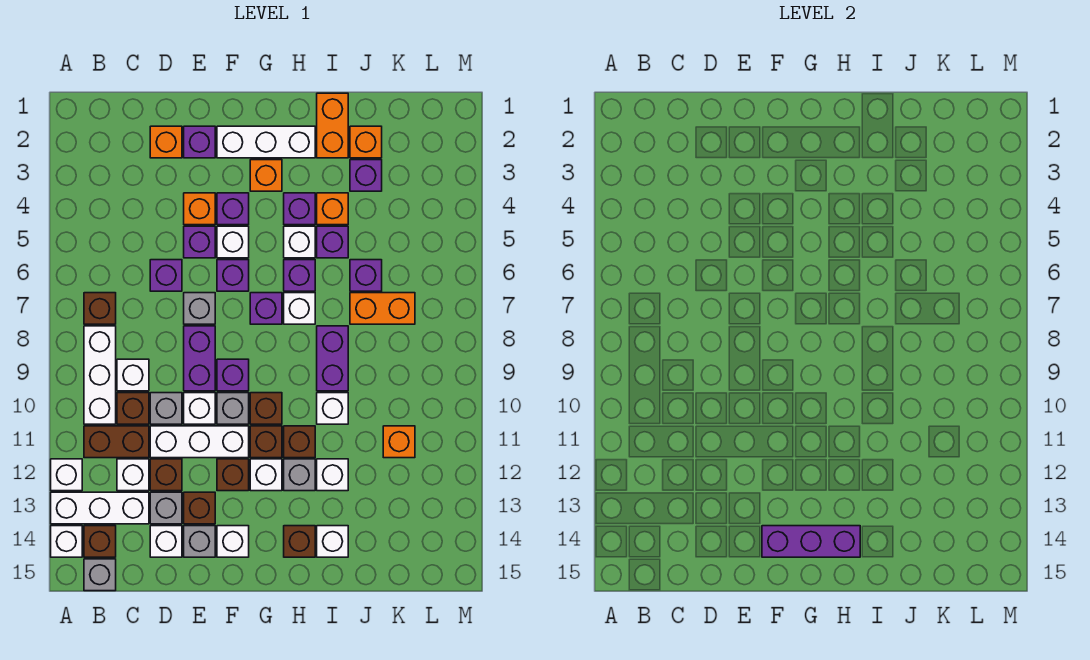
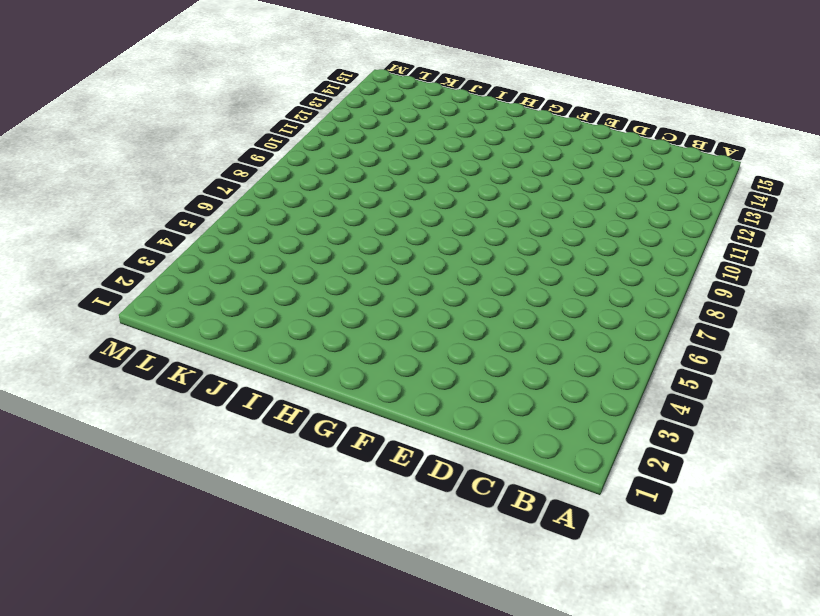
none -> white 1x1 brick [51,459,82,491]
none -> white 1x3 brick [51,492,149,524]
none -> white 1x1 brick [51,526,82,557]
none -> brown 1x1 brick [84,293,116,324]

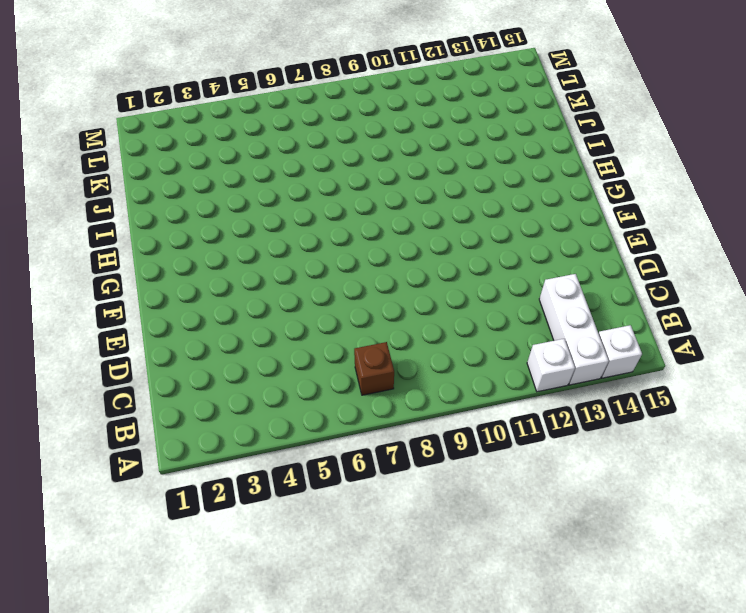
none -> white 1x3 brick [84,326,116,424]
none -> brown 1x2 brick [84,426,149,458]
none -> brown 1x1 brick [84,526,116,557]
none -> grey 1x1 brick [84,559,116,591]

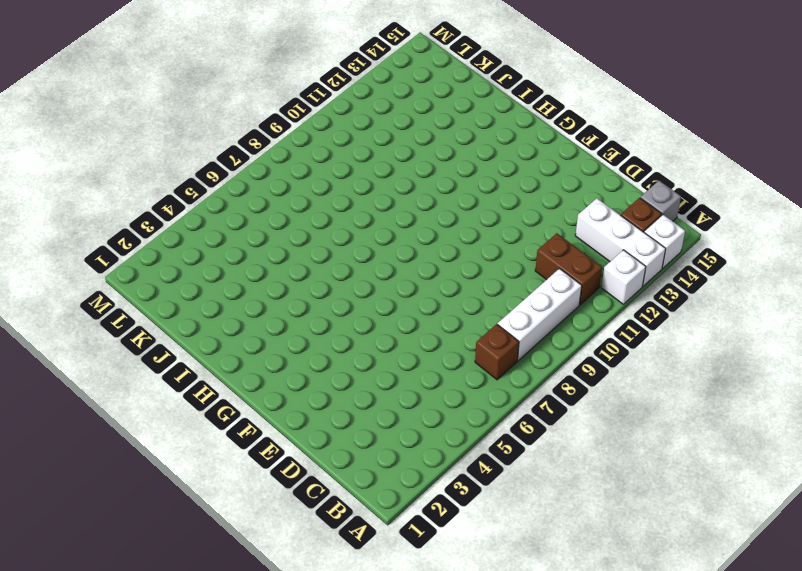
none -> white 1x1 brick [117,359,149,391]
none -> brown 1x1 brick [117,393,149,424]
none -> white 1x1 brick [117,459,149,491]
none -> orange 1x1 brick [150,126,182,158]

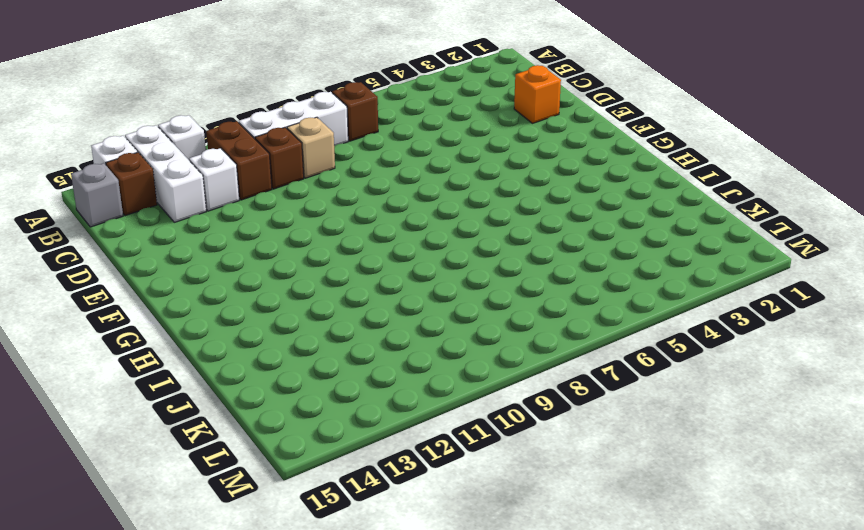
tan 1x1 brick [287,117,335,178] -> white 1x1 brick [117,359,149,391]
none -> purple 1x1 brick [150,260,182,291]
none -> grey 1x1 brick [150,393,182,424]
none -> white 1x3 brick [150,426,249,458]
none -> brown 1x1 brick [150,459,182,491]

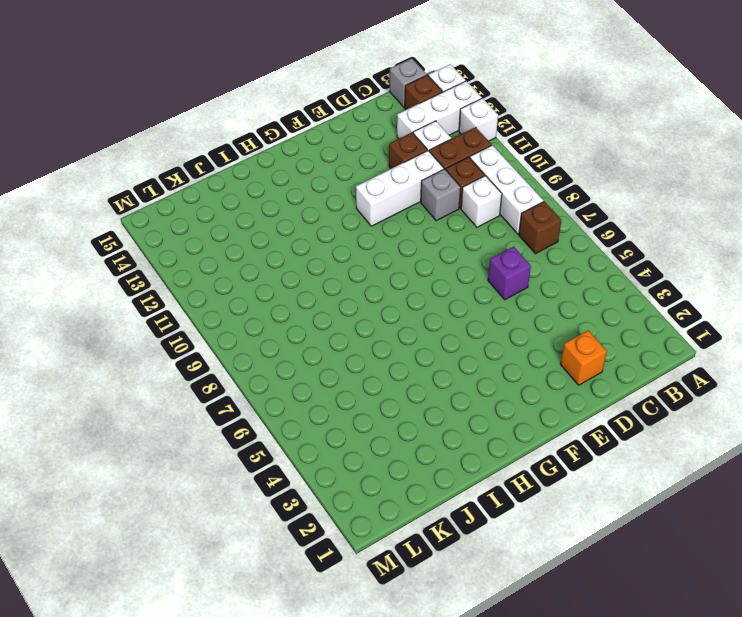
none -> grey 1x1 brick [150,492,182,524]
none -> white 1x1 brick [150,526,182,557]
none -> purple 1x1 brick [184,126,215,158]
none -> orange 1x1 brick [184,193,215,225]

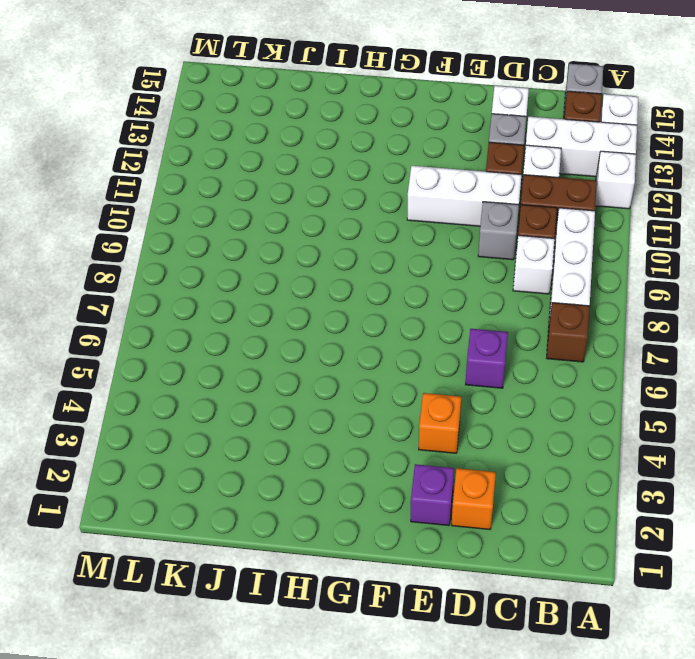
none -> purple 1x1 brick [184,226,215,258]
none -> grey 1x1 brick [184,293,215,324]
none -> purple 1x2 brick [184,326,215,391]
none -> white 1x1 brick [184,393,215,424]

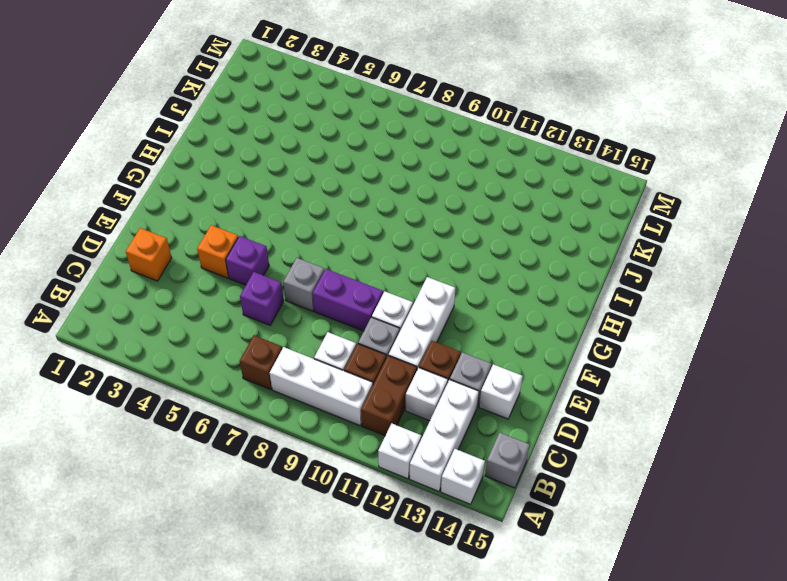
none -> brown 1x1 brick [84,526,116,557]
none -> purple 1x1 brick [184,126,215,158]
none -> brown 1x1 brick [184,492,215,524]
none -> grey 1x1 brick [184,526,215,557]

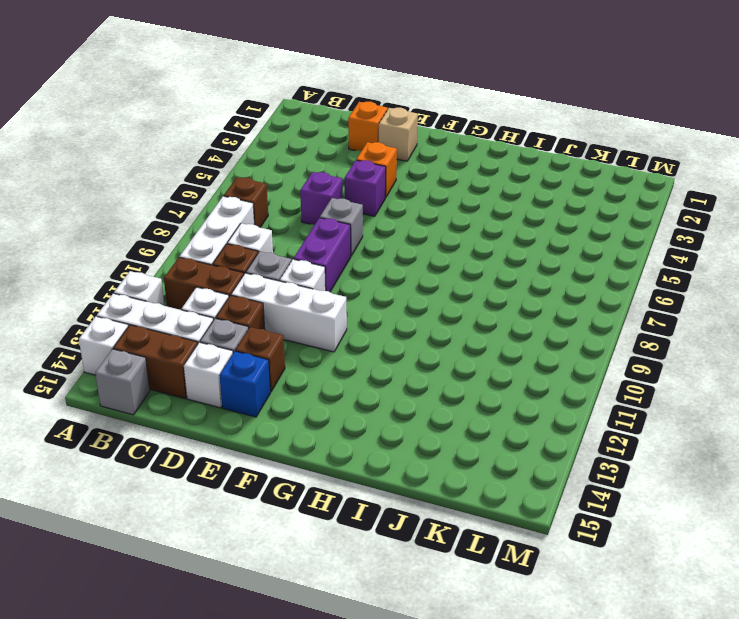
brown 1x2 brick [113,325,198,398] -> brown 1x1 brick [84,526,116,557]
tan 1x1 brick [379,108,418,161] -> purple 1x1 brick [184,126,215,158]
blue 1x1 brick [219,351,271,417] -> grey 1x1 brick [184,526,215,557]
none -> white 1x3 brick [217,126,315,158]
none -> purple 1x1 brick [217,193,249,225]
none -> white 1x1 brick [217,226,249,258]
none -> purple 1x1 brick [217,260,249,291]

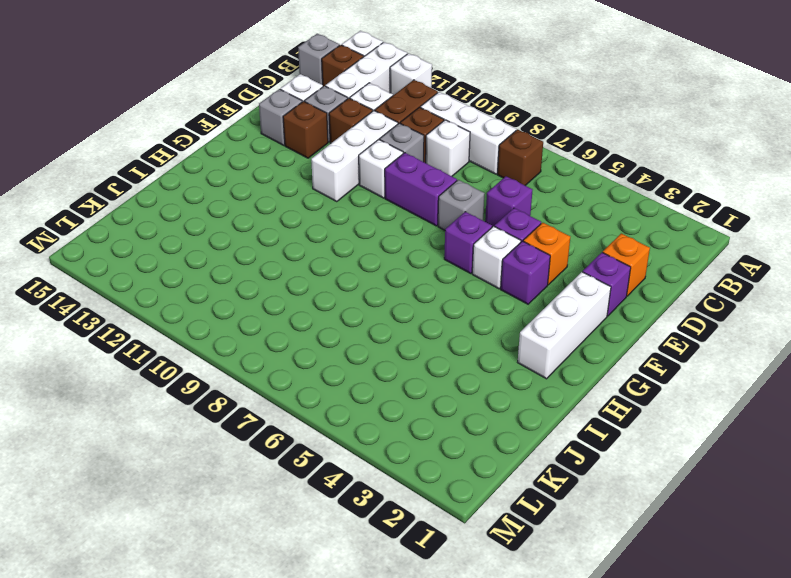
none -> purple 1x1 brick [217,359,249,391]
none -> grey 1x1 brick [217,393,249,424]
none -> brown 1x1 brick [217,459,249,491]
none -> white 1x1 brick [217,526,249,557]

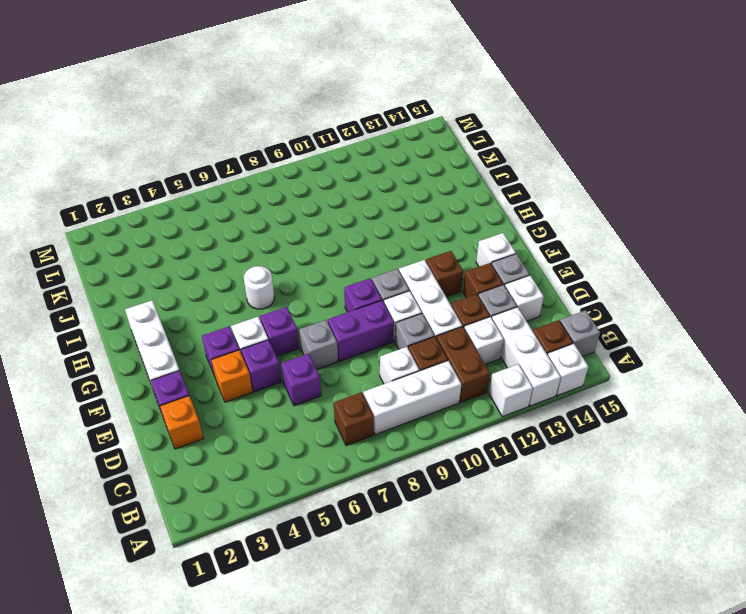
white 1x1 round brick [244,266,274,309] -> purple 1x1 brick [284,260,315,291]
none -> orange 1x1 brick [250,160,282,191]
none -> purple 1x1 brick [250,293,282,324]
none -> brown 1x1 brick [250,393,282,424]
none -> brown 1x1 brick [250,426,282,458]

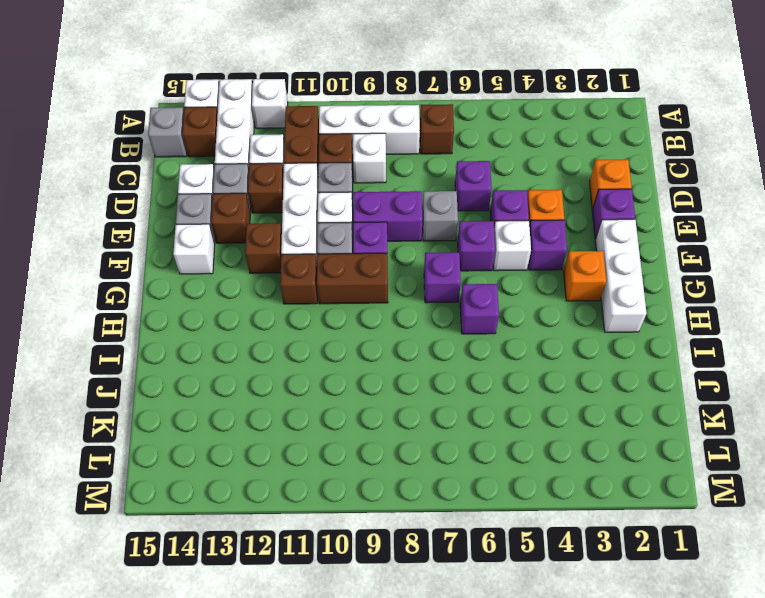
brown 1x2 brick [317,253,388,304] -> brown 1x1 brick [250,393,282,424]
none -> white 1x1 brick [250,459,282,491]
none -> purple 1x1 brick [284,193,315,225]
none -> white 1x1 brick [284,226,315,258]
none -> white 1x1 brick [284,293,315,324]

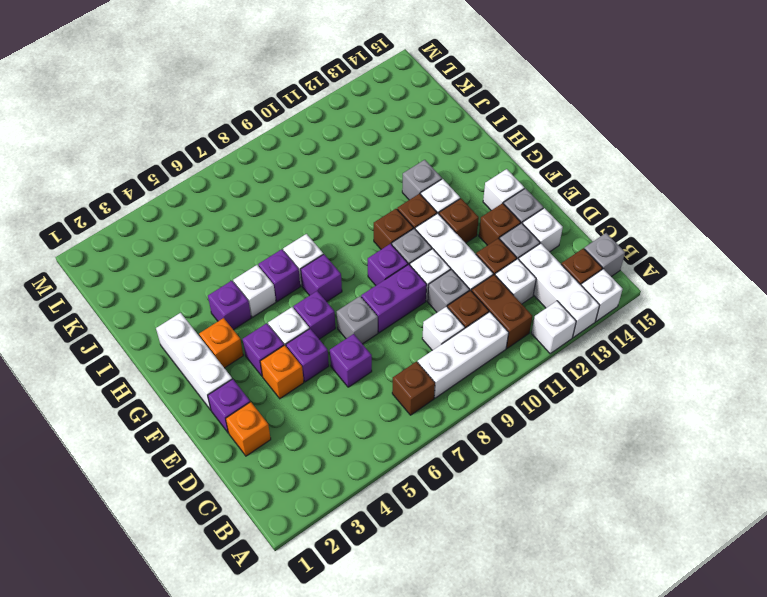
none -> brown 1x1 brick [284,426,315,458]
none -> brown 1x1 brick [284,526,315,557]
none -> orange 1x2 brick [317,93,348,158]
none -> orange 1x1 brick [317,193,348,225]

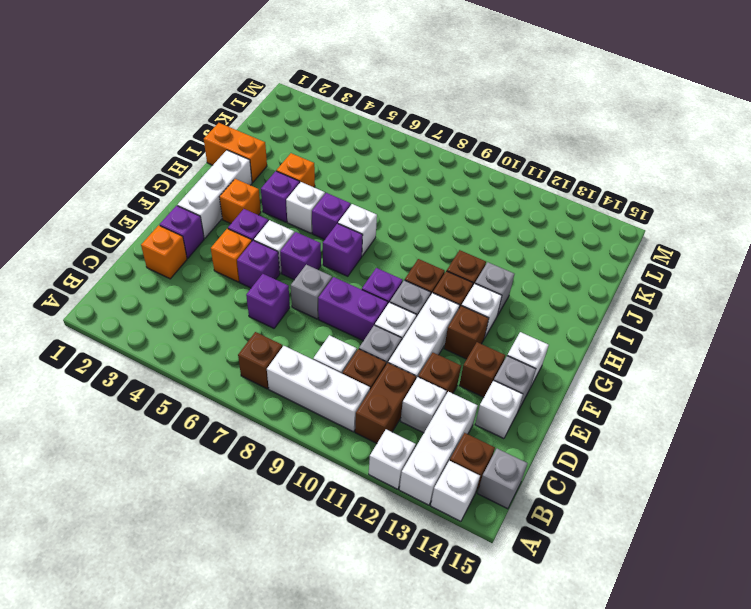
none -> grey 1x1 brick [150,492,182,524]
none -> brown 1x1 brick [284,526,315,557]
none -> purple 1x1 brick [317,226,348,258]
none -> purple 1x2 brick [317,326,348,391]

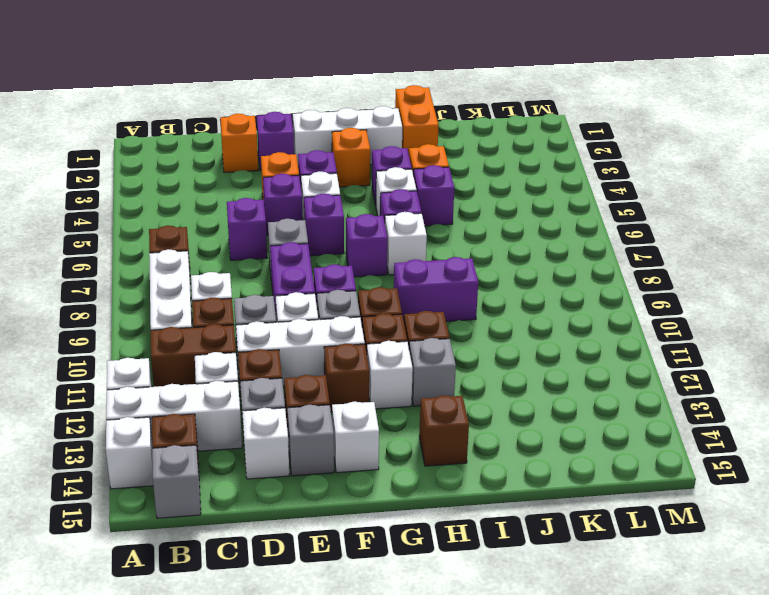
purple 1x2 brick [394,257,478,321] -> purple 1x2 brick turned to [317,326,348,391]
none -> white 1x1 brick [317,393,348,424]
none -> white 1x1 brick [317,459,348,491]
none -> white 1x1 brick [317,526,348,557]
none -> orange 1x1 brick [350,126,382,158]

